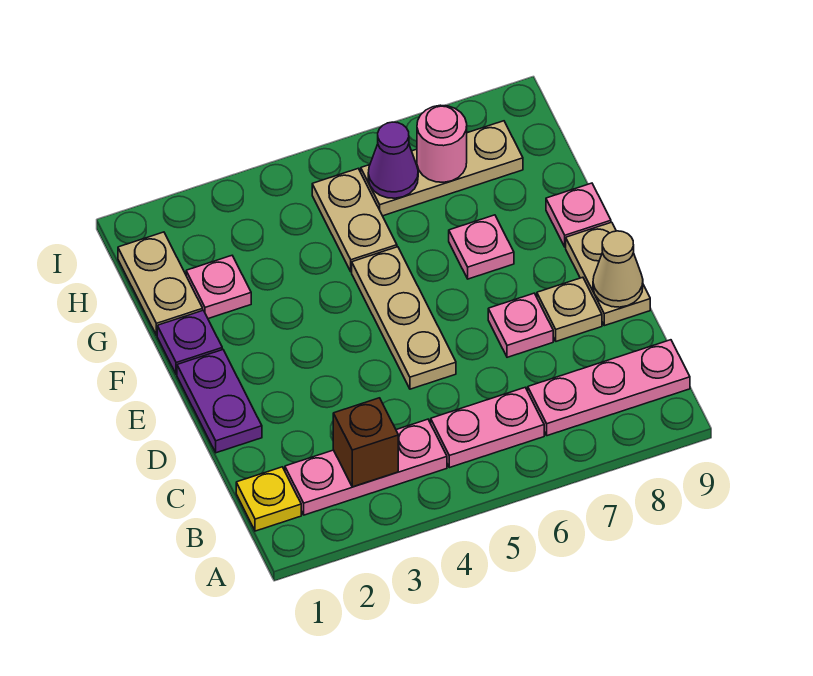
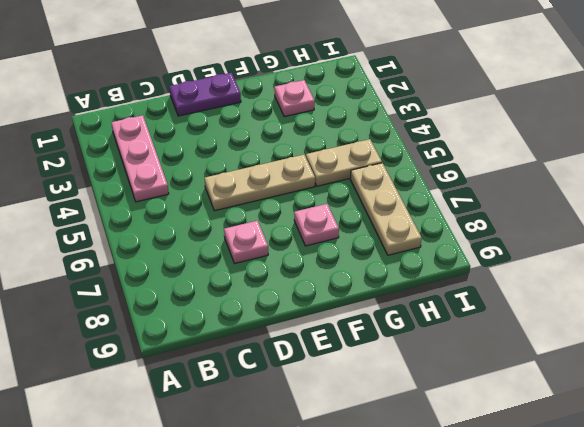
none -> yellow 1x1 plate [236,467,301,531]
none -> pink 1x2 plate [431,388,544,468]
none -> pink 1x3 plate [528,340,690,436]

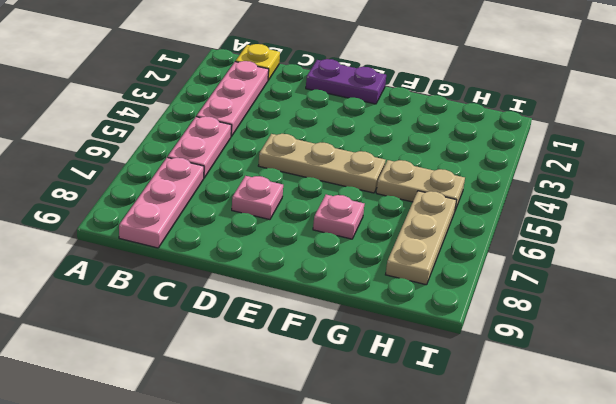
none -> tan 1x1 plate [537,277,602,341]
none -> tan 1x2 plate [566,222,650,326]
none -> purple 1x1 plate [157,310,222,375]

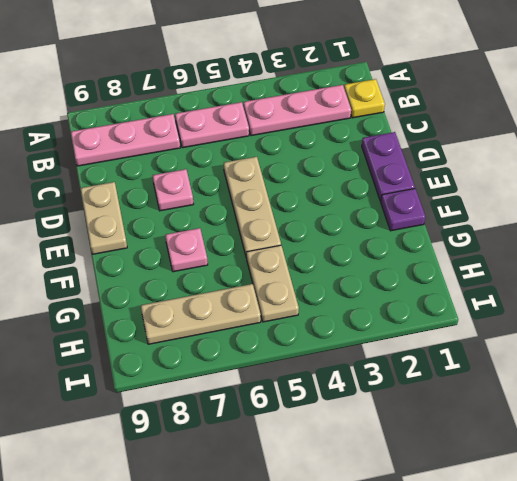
none -> tan 1x1 plate [537,277,602,341]
none -> pink 1x1 plate [546,183,611,247]
none -> tan 1x2 plate [118,232,203,335]

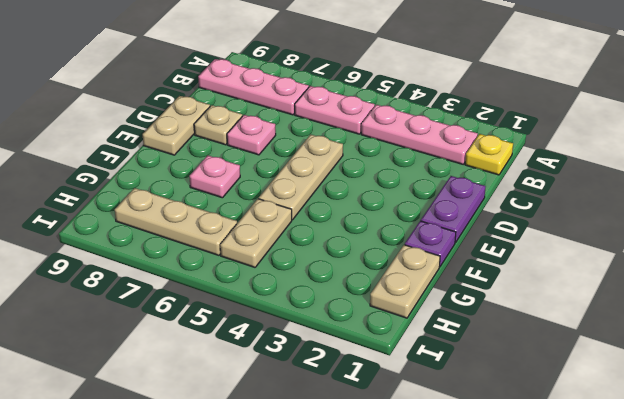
none -> pink 1x1 plate [546,183,611,247]
none -> pink 1x1 plate [186,256,251,319]
none -> brown 1x1 brick [333,398,398,487]

